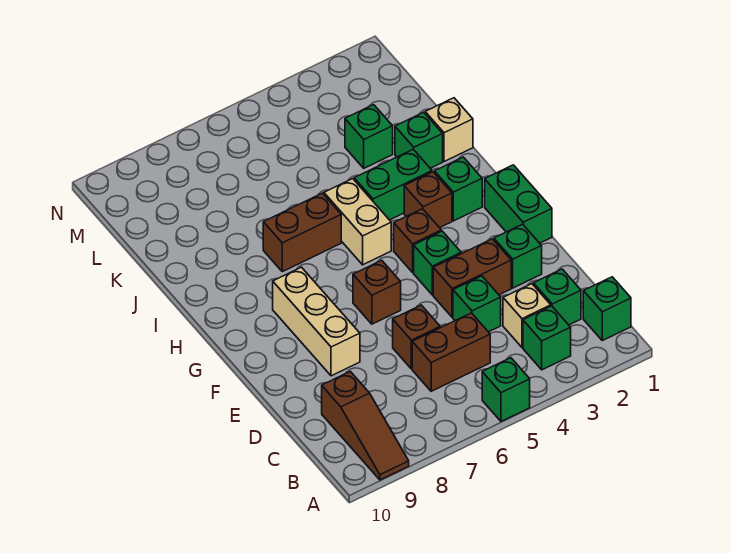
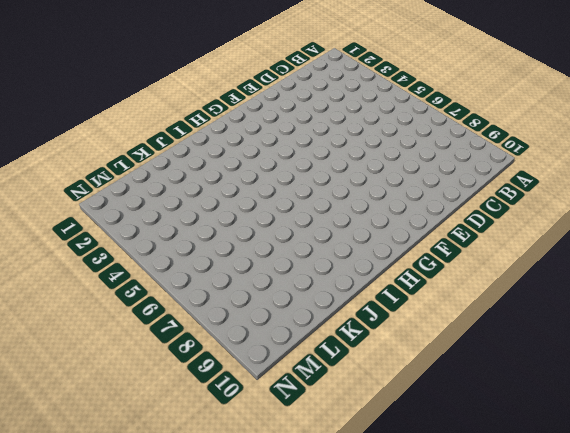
none -> green 1x1 brick [482,358,530,421]
none -> brown 1x3 slope [322,371,409,480]
none -> green 1x1 brick [583,277,631,341]

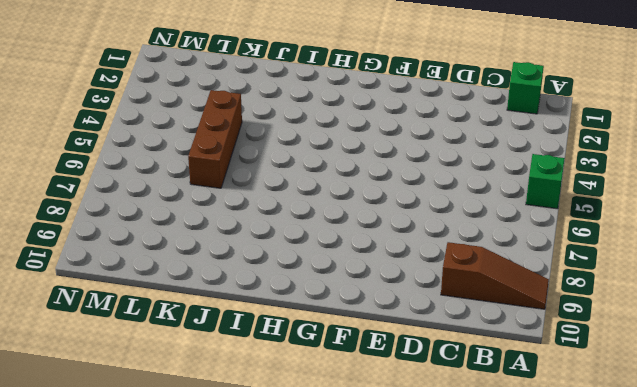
brown 1x3 brick [188,90,242,188] -> none
none -> green 1x1 brick [523,306,571,370]
none -> green 1x1 brick [533,269,581,325]
none -> tan 1x1 brick [503,284,551,347]

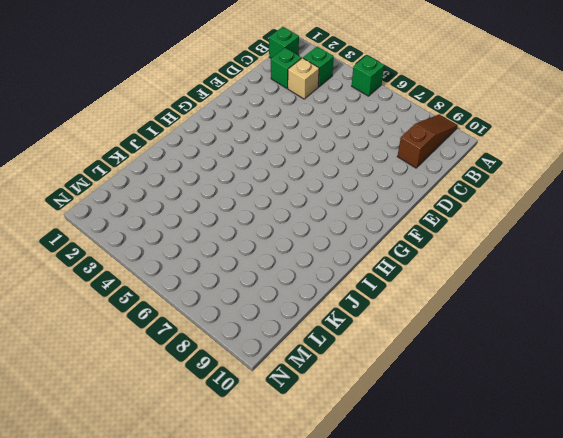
none -> brown 1x2 brick [412,313,490,391]
none -> green 1x1 brick [453,276,501,332]
none -> brown 1x1 brick [393,305,440,369]

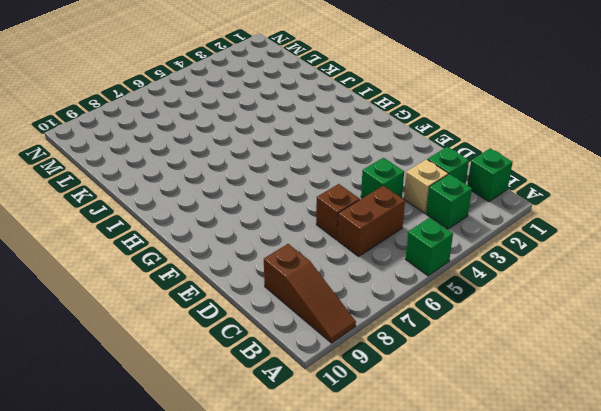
none -> green 1x1 brick [494,224,542,288]
none -> brown 1x2 brick [433,239,511,317]
none -> tan 1x3 brick [273,267,360,376]

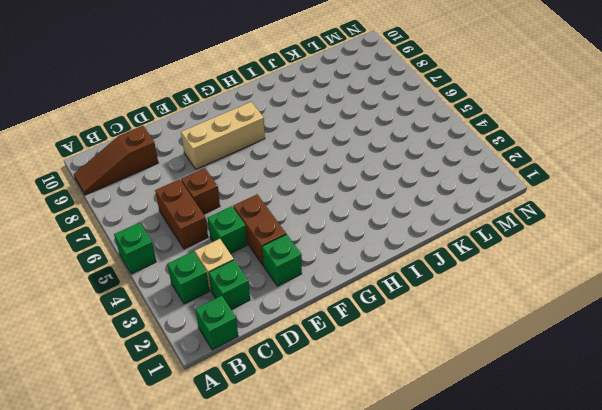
none -> green 1x2 brick [485,165,552,243]
none -> green 1x1 brick [414,231,461,295]
none -> brown 1x1 brick [353,260,401,324]

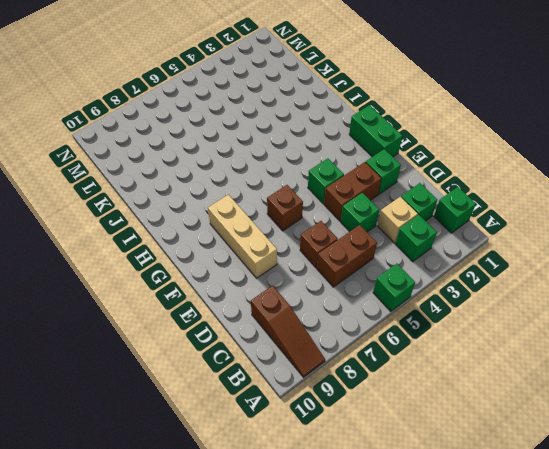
none -> brown 1x1 brick [394,209,441,272]
none -> green 1x1 brick [435,157,482,221]
none -> brown 1x1 brick [404,172,452,228]

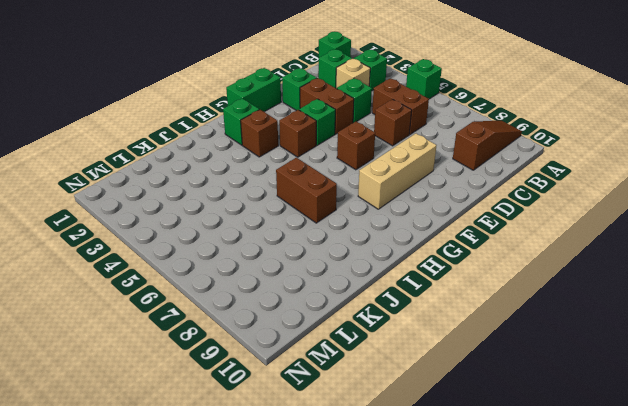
none -> tan 1x2 brick [324,179,391,265]
none -> green 1x2 brick [354,149,432,220]
none -> tan 1x1 brick [425,98,473,162]

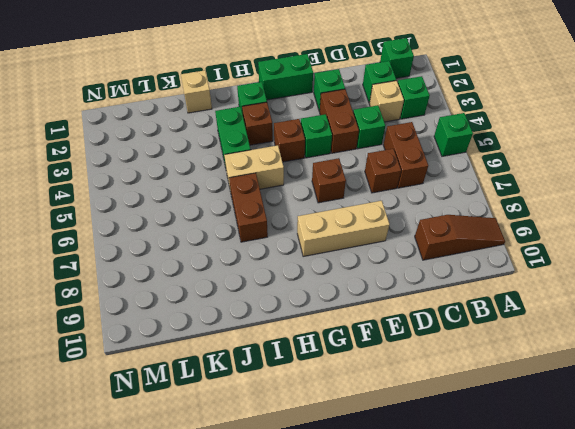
none -> green 1x1 brick [395,112,443,168]
none -> green 1x1 brick [345,105,393,168]

